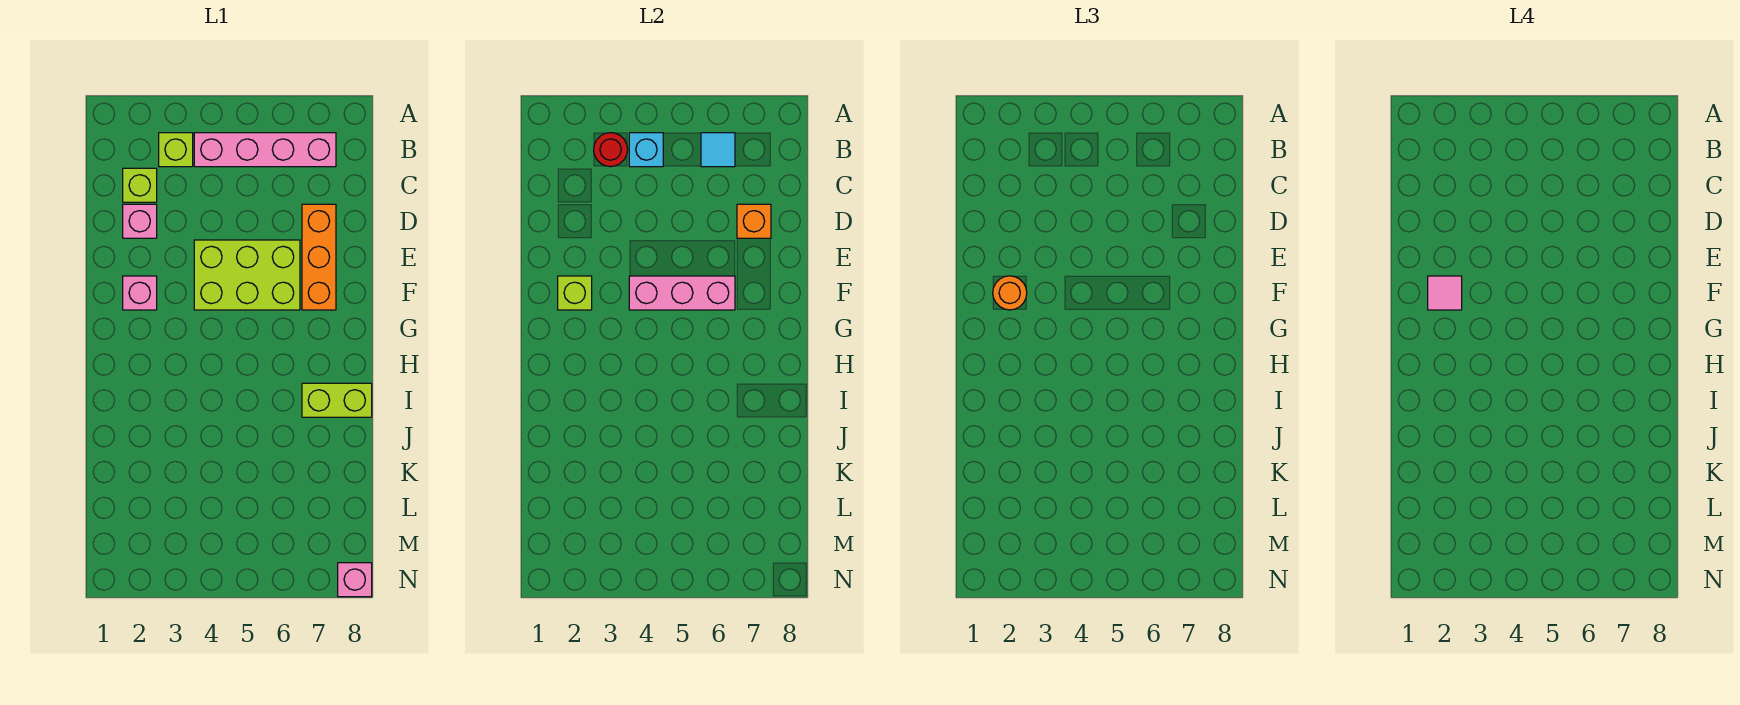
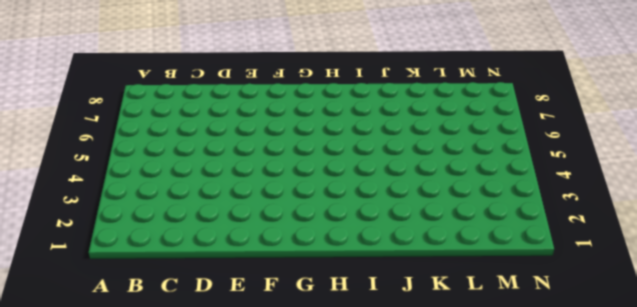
none -> lime 1x1 brick [159,133,193,167]
none -> pink 1x4 brick [194,133,336,167]
none -> lime 1x1 brick [123,168,157,202]

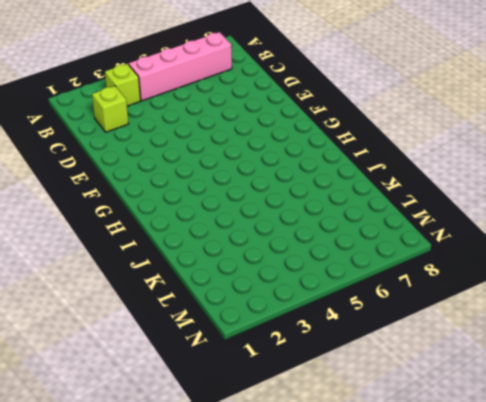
none -> pink 1x1 brick [123,204,157,238]
none -> orange 1x3 brick [302,204,336,310]
none -> lime 2x3 brick [194,240,300,310]

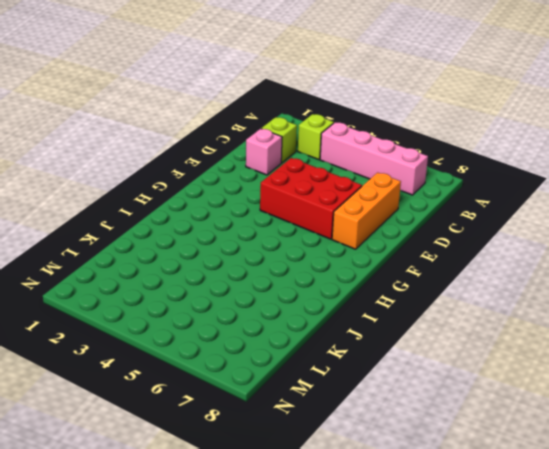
red 2x3 brick [260,158,362,239] -> lime 2x3 brick [194,240,300,310]
none -> pink 1x1 brick [123,276,157,310]
none -> lime 1x2 brick [302,383,372,417]
none -> pink 1x1 brick [338,563,372,597]

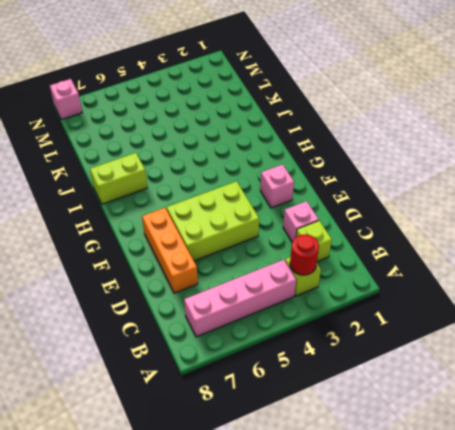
none -> cyan 1x1 brick [629,133,663,167]
none -> cyan 1x1 tile [701,133,735,167]
none -> orange 1x1 brick [737,204,771,238]

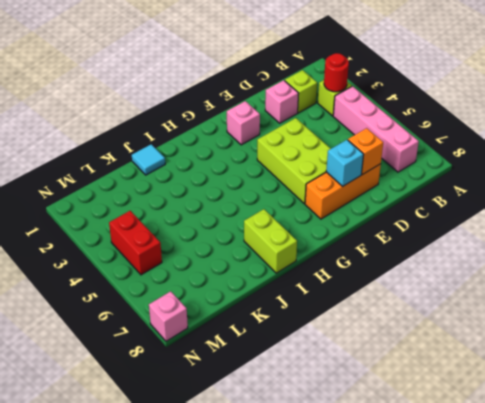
cyan 1x1 brick [326,140,364,187] -> cyan 1x1 brick moved to [629,133,663,167]
cyan 1x1 tile [132,144,165,175] -> cyan 1x1 tile moved to [701,133,735,167]
red 1x2 brick [109,211,162,275] -> none
none -> lime 1x1 brick [558,276,592,310]
none -> pink 1x3 brick [629,276,735,310]
none -> orange 1x1 round brick [993,276,1027,310]

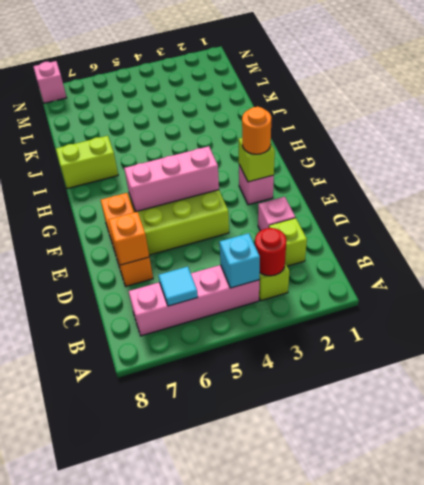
none -> pink 1x1 tile [1428,276,1462,310]

